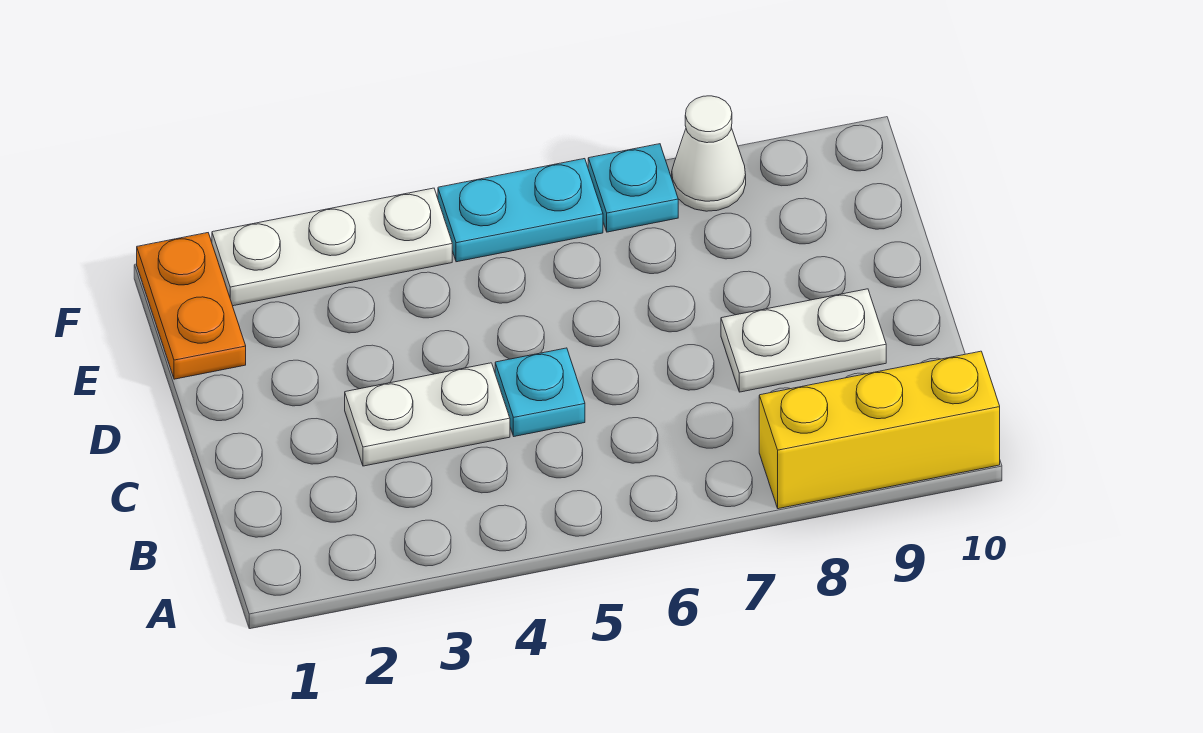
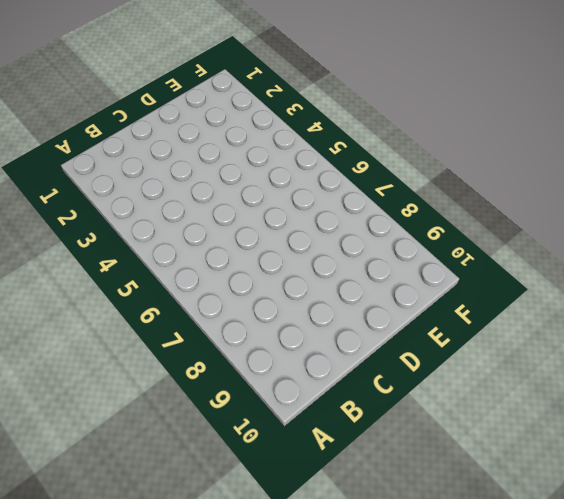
none -> yellow 1x3 brick [759,351,1000,509]
none -> white 1x2 plate [345,363,510,466]

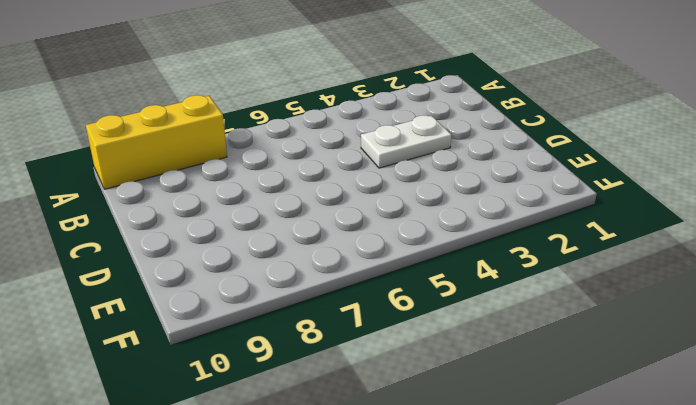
none -> cyan 1x1 plate [495,348,585,436]
none -> white 1x2 plate [721,289,886,392]

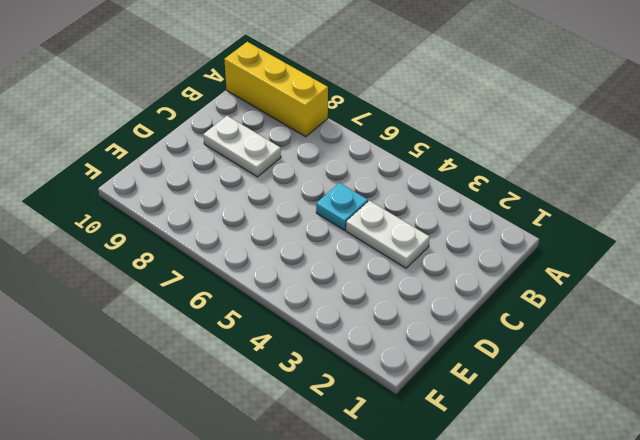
none -> orange 1x2 plate [137,233,246,379]
none -> white 1x3 plate [212,188,452,306]

